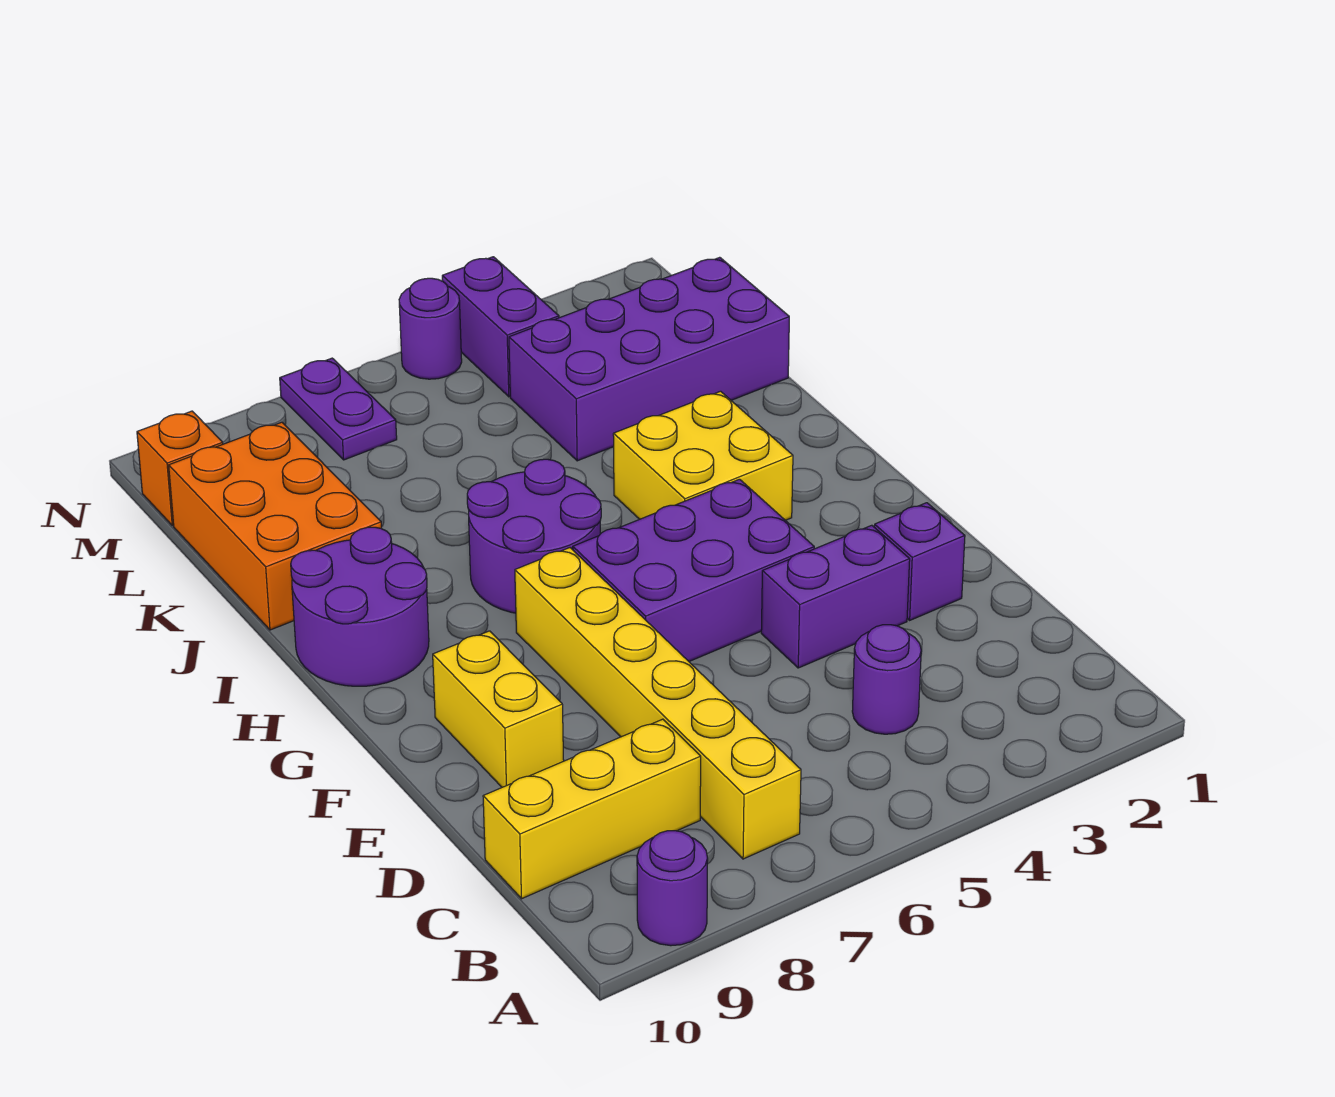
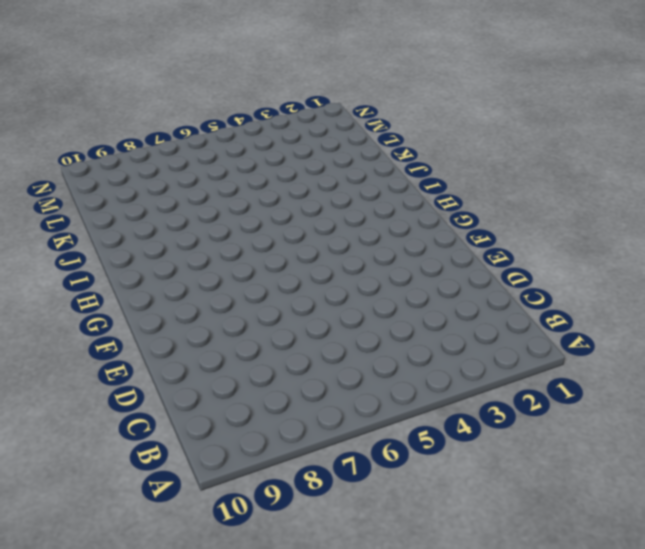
none -> purple 1x1 round brick [637,831,708,946]
none -> yellow 1x6 brick [515,548,801,859]
none -> purple 1x1 round brick [852,625,921,734]

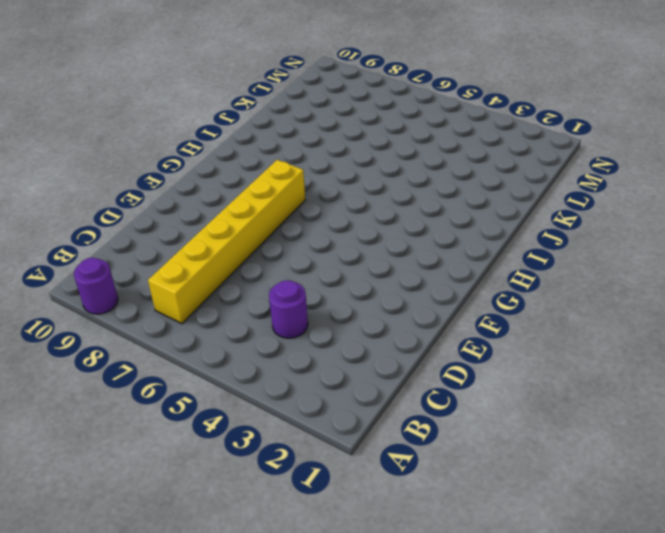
none -> yellow 1x3 brick [483,719,701,899]
none -> purple 1x1 brick [874,503,965,620]
none -> purple 1x2 brick [761,525,910,668]

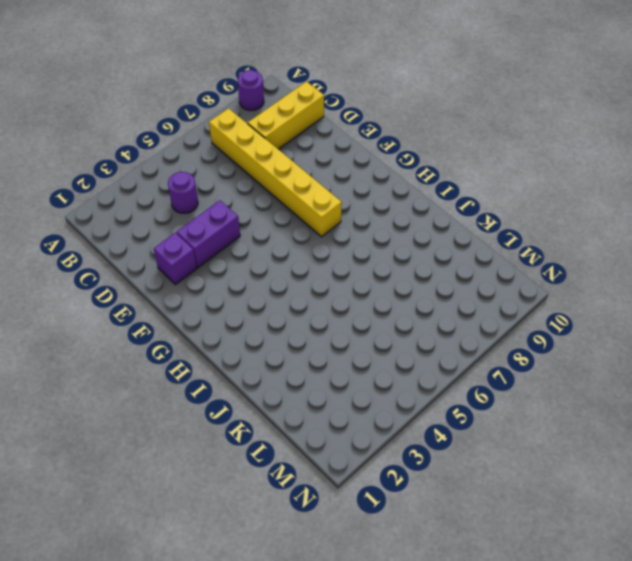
none -> yellow 1x2 brick [433,631,564,787]
none -> purple 2x3 brick [573,479,814,661]
none -> yellow 2x2 brick [613,391,793,520]

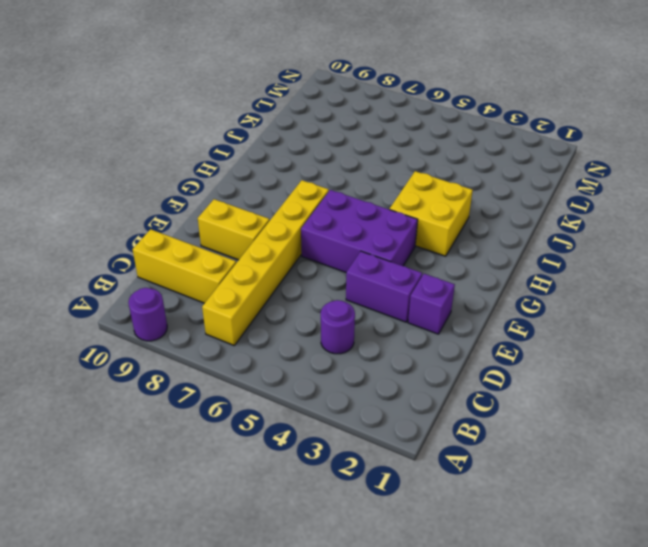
yellow 1x2 brick [198,199,270,260] -> yellow 1x2 brick turned to [433,631,564,787]
none -> purple 2x2 round brick [467,459,601,613]
none -> purple 2x2 round brick [291,527,429,686]
none -> orange 2x3 brick [169,422,381,630]

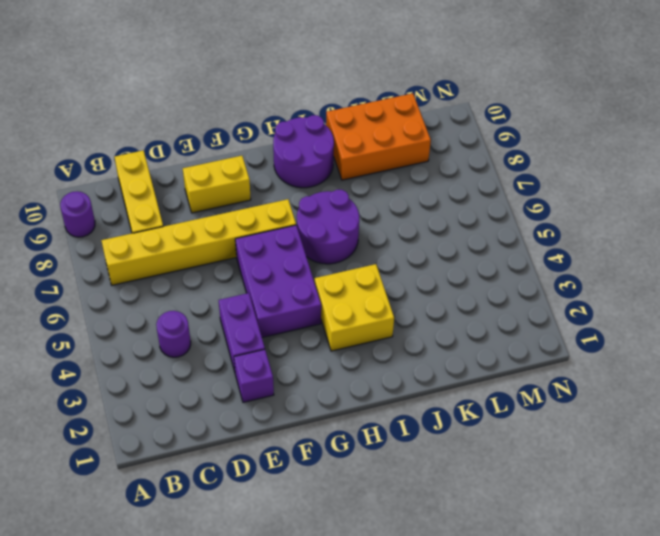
none -> purple 2x4 brick [509,257,789,461]
none -> purple 1x2 brick [442,257,559,397]
none -> purple 1x2 plate [280,358,397,460]

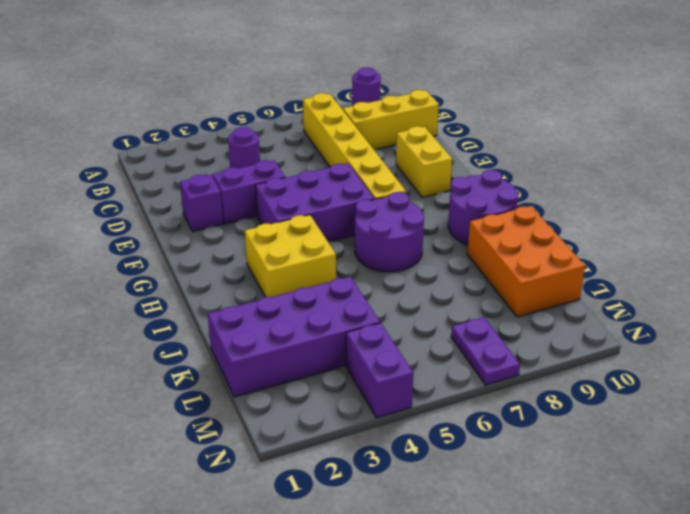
none -> orange 1x1 brick [137,411,223,526]
none -> purple 1x1 round brick [399,278,462,379]

